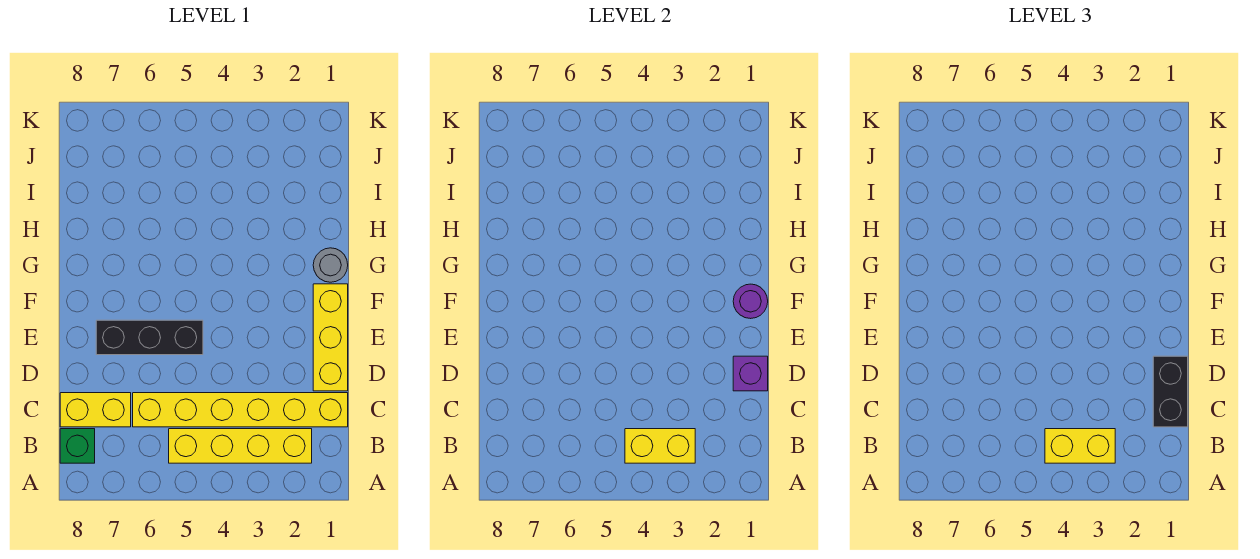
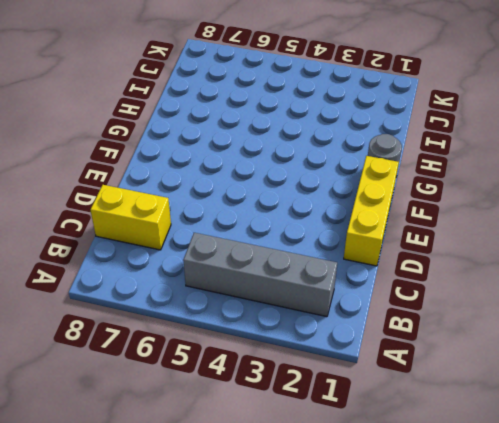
grey 1x4 brick [183,233,337,317] -> yellow 1x4 brick [169,429,312,463]
none -> green 1x1 brick [60,429,95,463]
none -> yellow 1x6 brick [133,393,348,427]
none -> black 1x3 brick [96,320,203,355]

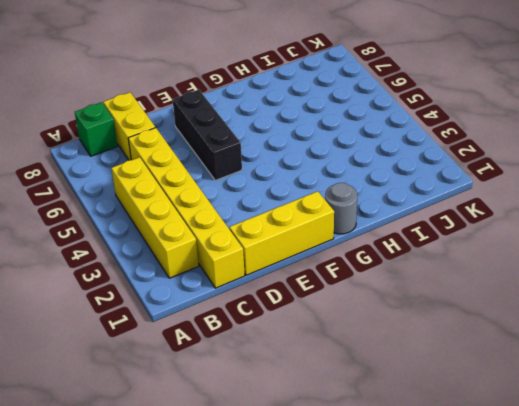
none -> yellow 1x2 brick [625,429,695,463]
none -> purple 1x1 brick [733,356,768,391]
none -> purple 1x1 round brick [733,284,768,319]

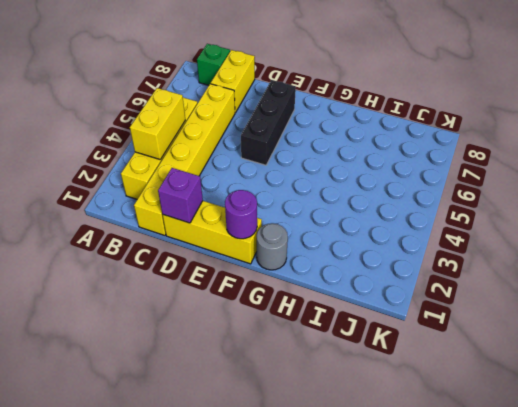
none -> yellow 1x2 brick [1045,429,1115,463]
none -> black 1x2 brick [1153,356,1188,427]

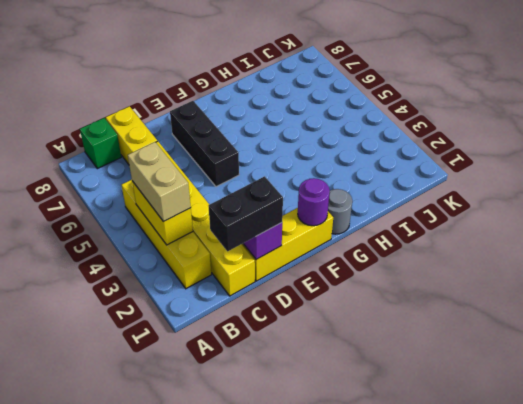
tan 1x2 brick [128,142,191,222] -> yellow 1x2 brick [1045,429,1115,463]

